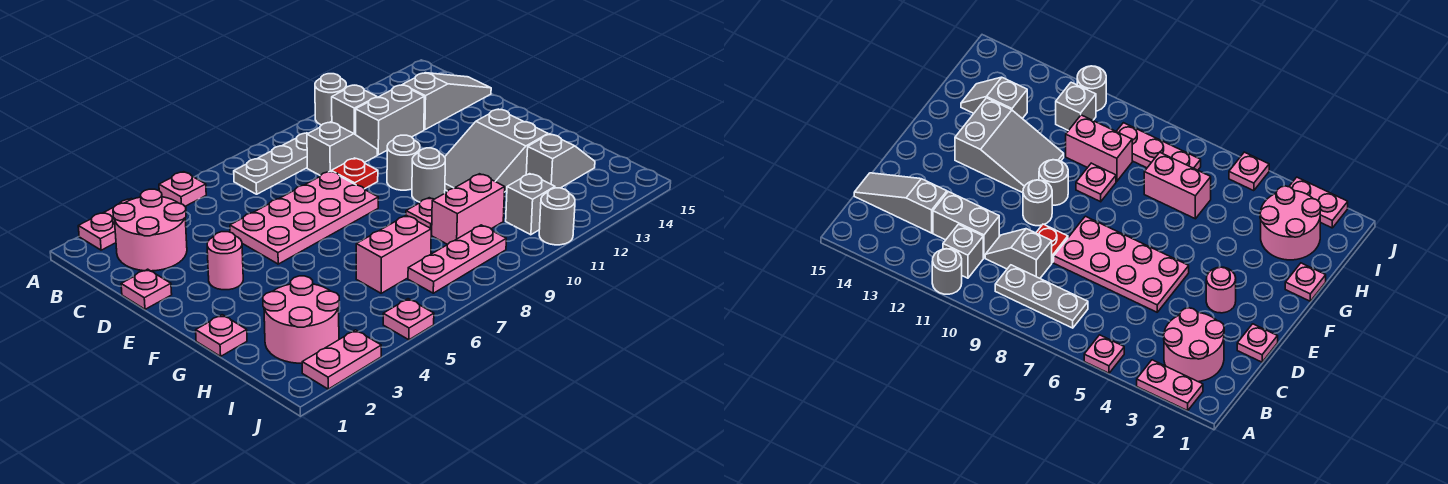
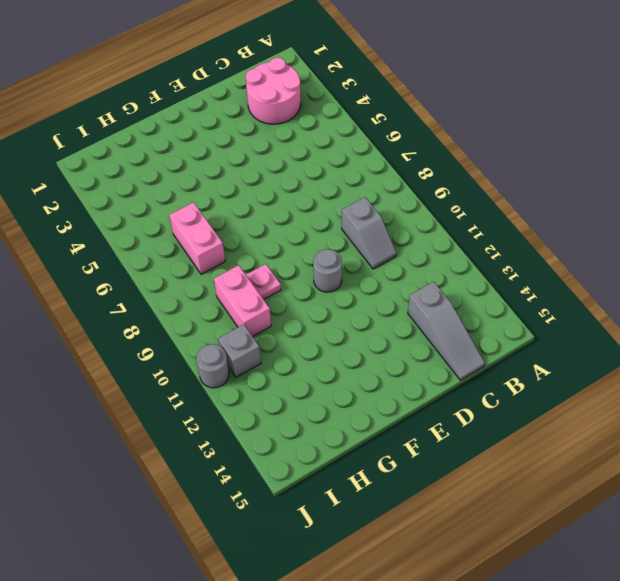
none -> pink 1x2 plate [78,198,132,250]
none -> pink 1x1 plate [159,172,206,206]
none -> grey 1x1 round brick [315,74,346,125]

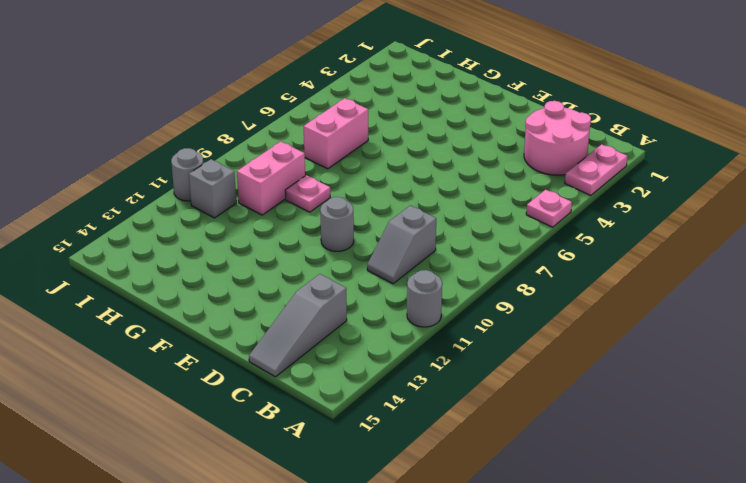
none -> grey 1x3 plate [234,133,308,194]
none -> grey 1x1 brick [332,85,377,135]
none -> grey 1x2 brick [356,85,424,155]

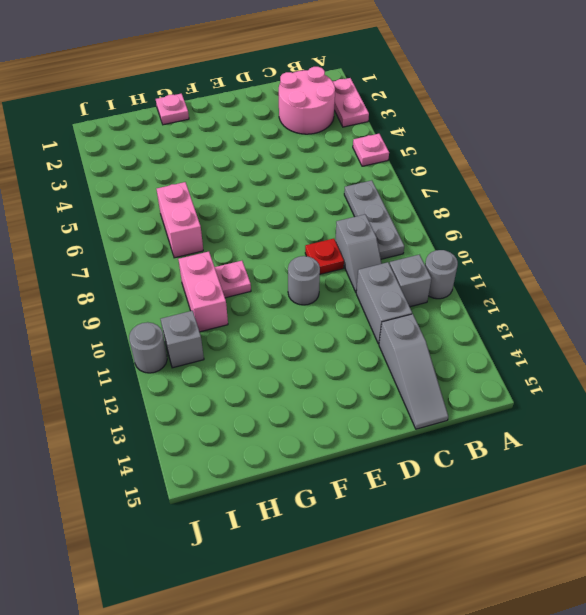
none -> pink 1x1 plate [121,269,172,309]
none -> pink 2x4 plate [230,171,378,264]
none -> pink 1x1 round brick [207,232,243,290]

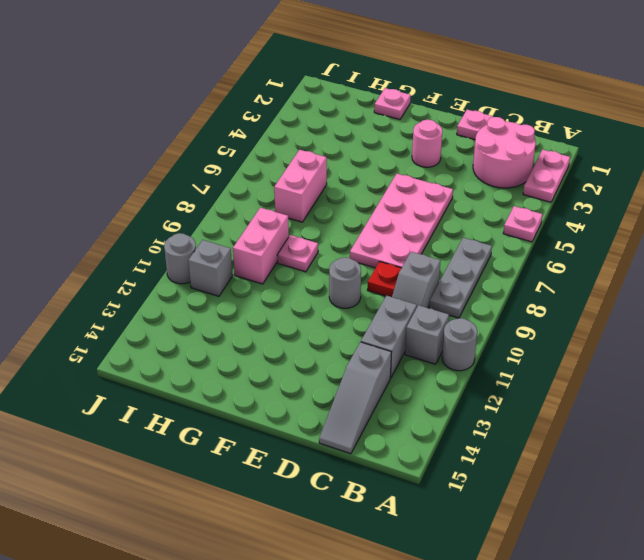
none -> grey 1x1 round brick [412,148,445,202]
none -> grey 2x3 slope [445,109,548,192]
none -> pink 2x2 round brick [263,276,339,363]

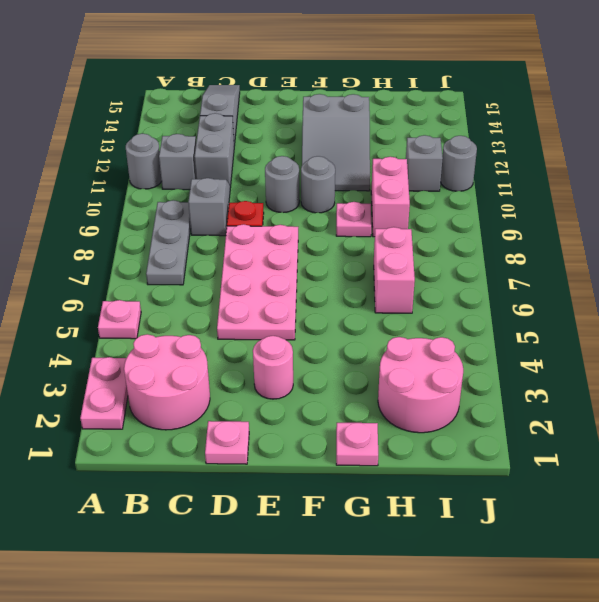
none -> grey 1x2 slope [526,134,595,188]
none -> pink 1x3 plate [408,225,506,293]
none -> pink 1x2 plate [302,330,381,389]

